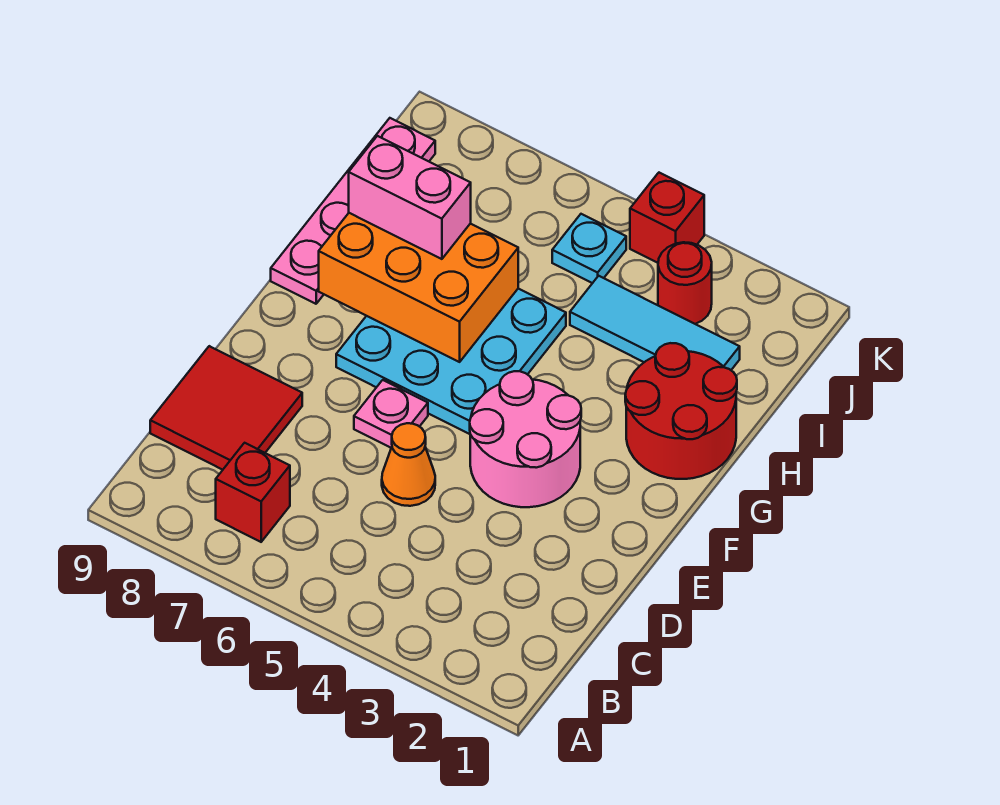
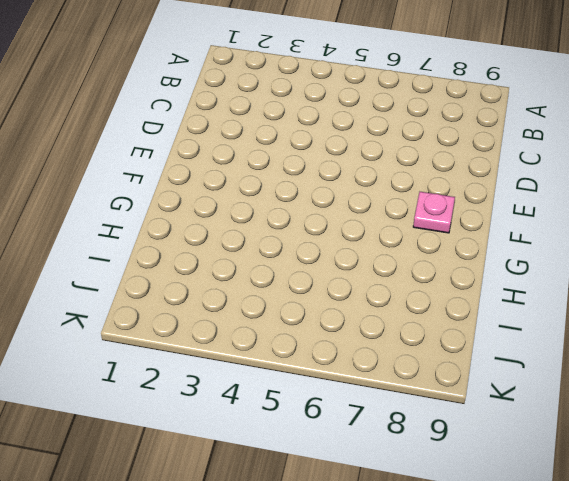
pink 1x1 plate [413,192,455,233] -> pink 1x1 plate moved to [354,380,428,448]
none -> red 1x1 brick [216,443,290,542]
none -> red 2x2 tile [150,346,302,470]
none -> orange 1x1 cone [382,423,435,506]

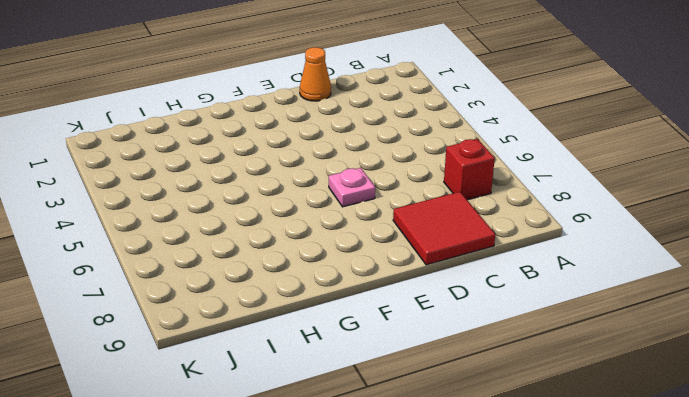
orange 1x1 cone [300,47,331,101] -> orange 1x1 cone moved to [382,423,435,506]
none -> pink 2x2 round brick [470,371,581,507]
none -> cyan 3x3 plate [336,289,566,434]
none -> red 2x2 round brick [625,343,737,479]

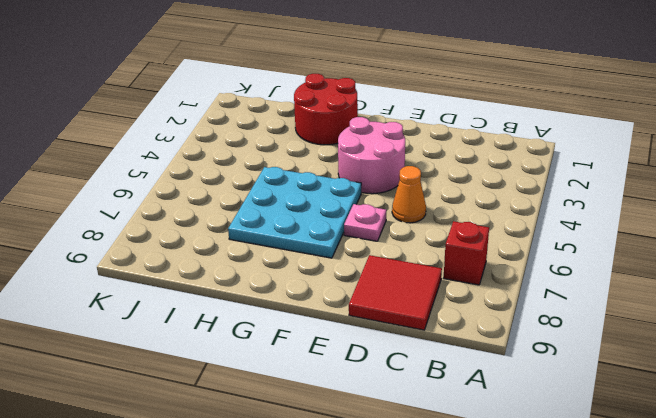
none -> pink 1x4 plate [271,118,435,304]
none -> cyan 1x3 tile [570,276,740,370]
none -> red 1x1 round brick [658,242,712,324]

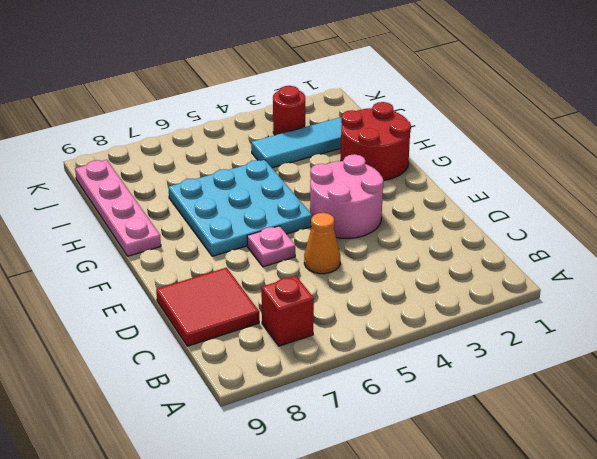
none -> cyan 1x1 plate [552,214,626,283]
none -> red 1x1 brick [630,173,704,263]
none -> orange 2x3 brick [319,213,518,362]

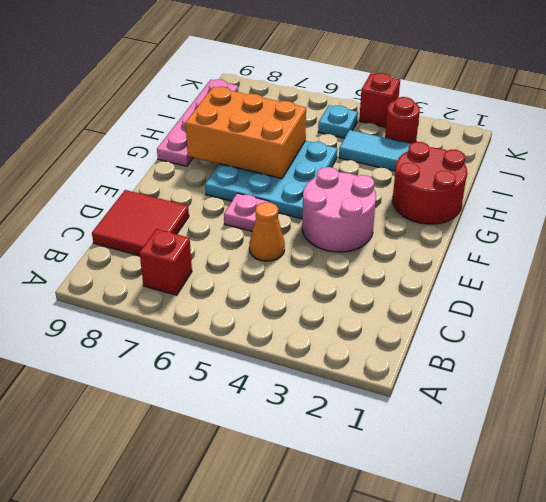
none -> pink 1x2 brick [349,136,471,259]

